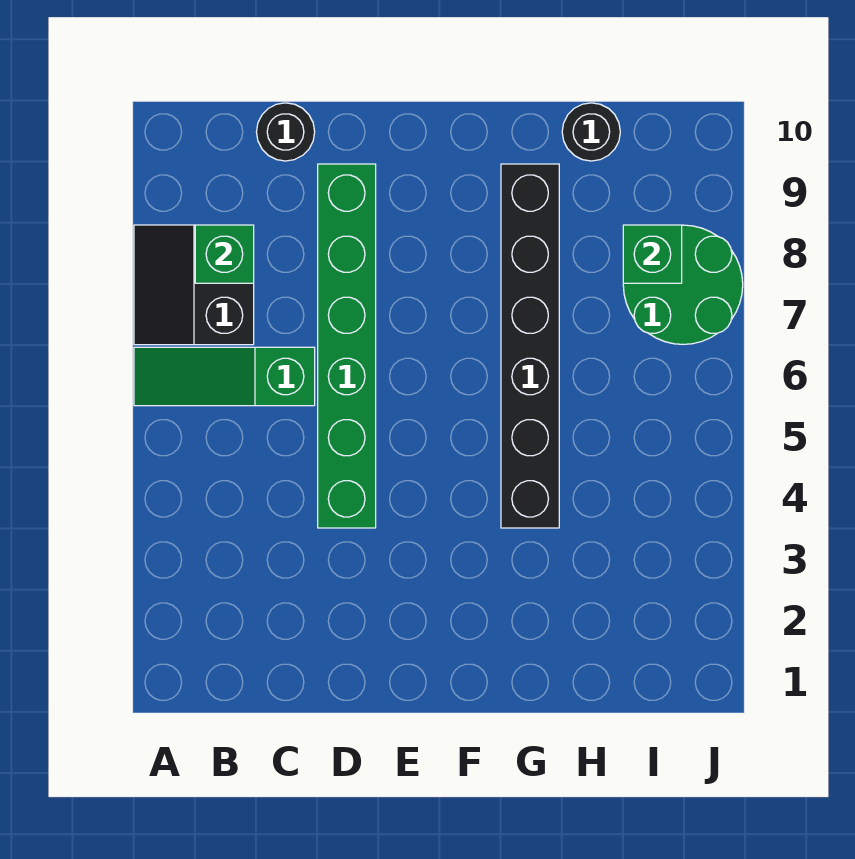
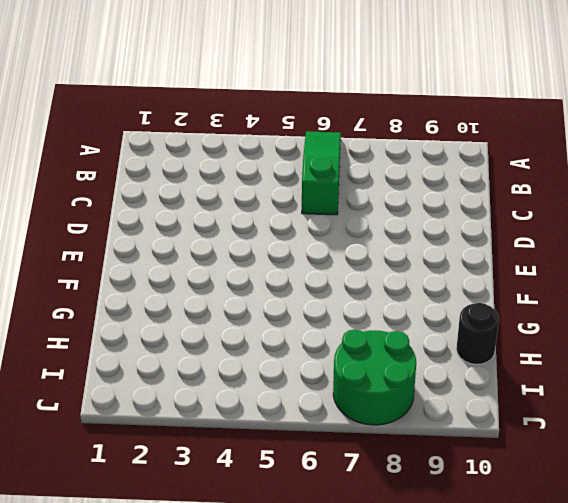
none -> black 2x2 slope [134,225,254,345]
none -> black 1x1 round brick [257,103,315,161]

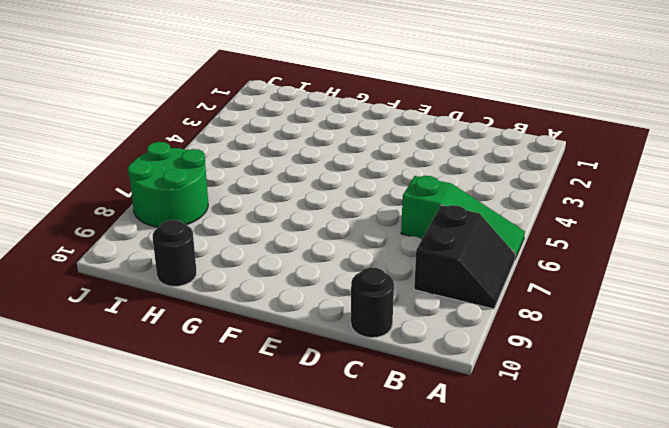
none -> green 1x6 brick [318,164,376,528]
none -> black 1x6 brick [501,164,559,528]

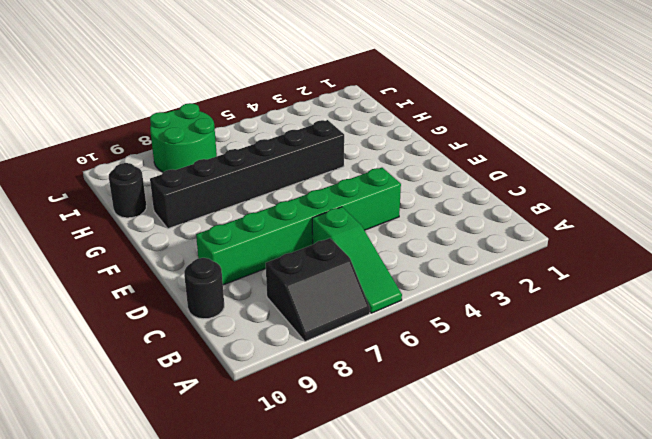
none -> green 1x1 brick [195,225,254,283]
none -> green 1x1 brick [623,225,682,283]

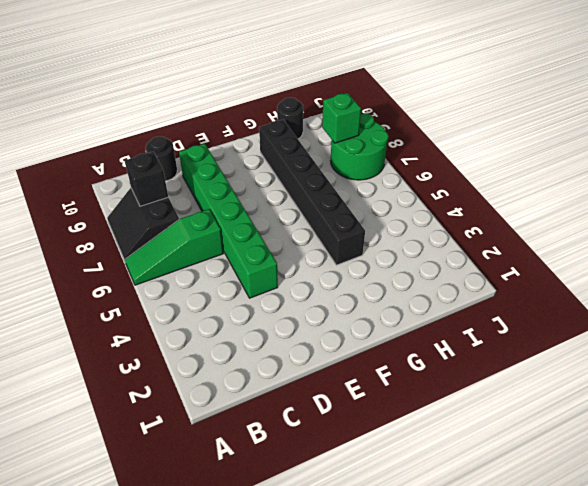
black 1x1 brick [125,152,168,206] -> green 1x1 brick [195,225,254,283]

